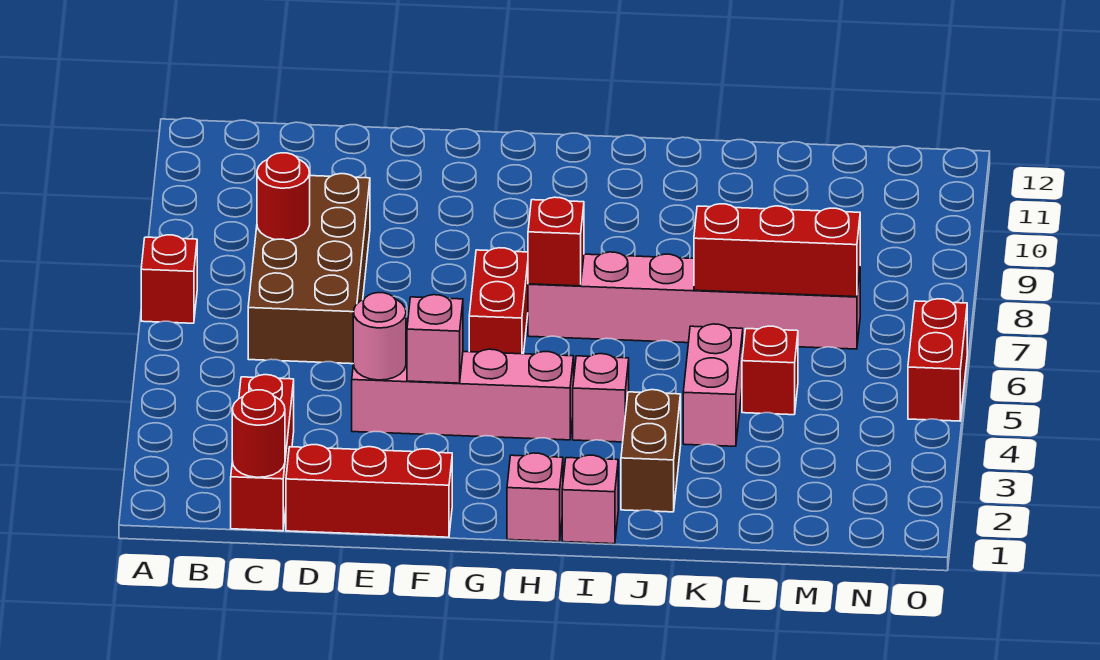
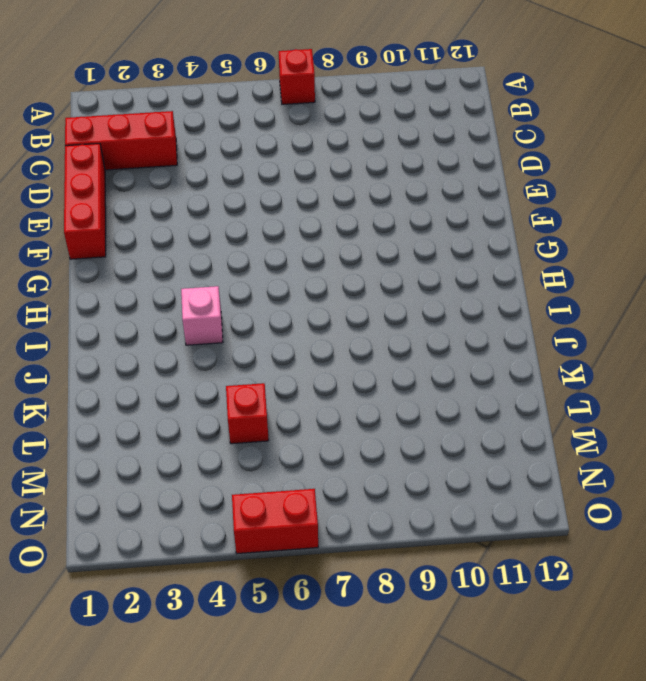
none -> brown 2x4 brick [248,174,370,364]
none -> pink 1x4 brick [352,349,574,440]
none -> red 1x2 brick [469,248,528,354]

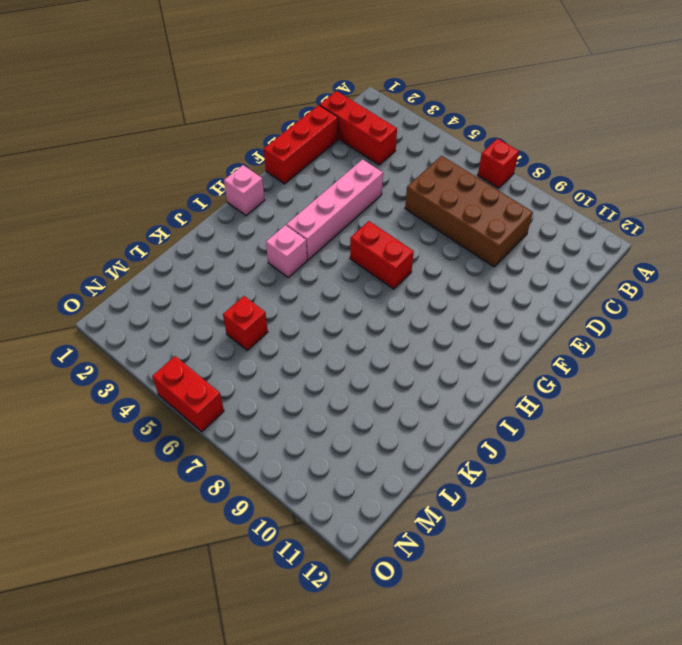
none -> pink 1x6 brick [528,252,860,349]
none -> pink 1x1 brick [562,455,618,544]
none -> brown 1x2 brick [621,390,681,512]

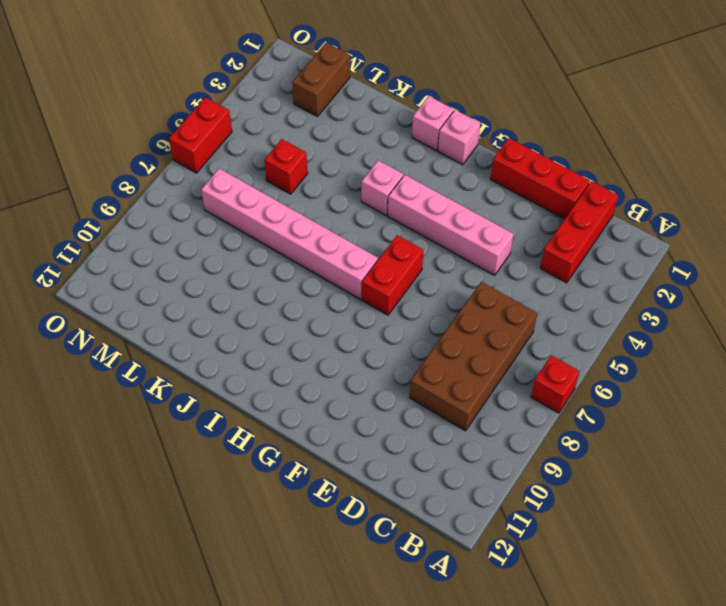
brown 1x2 brick [292,42,350,117] -> brown 1x2 brick moved to [621,390,681,512]
none -> pink 1x2 brick [683,324,743,446]
none -> red 1x1 round brick [232,390,285,477]
none -> red 1x1 round brick [257,153,310,240]

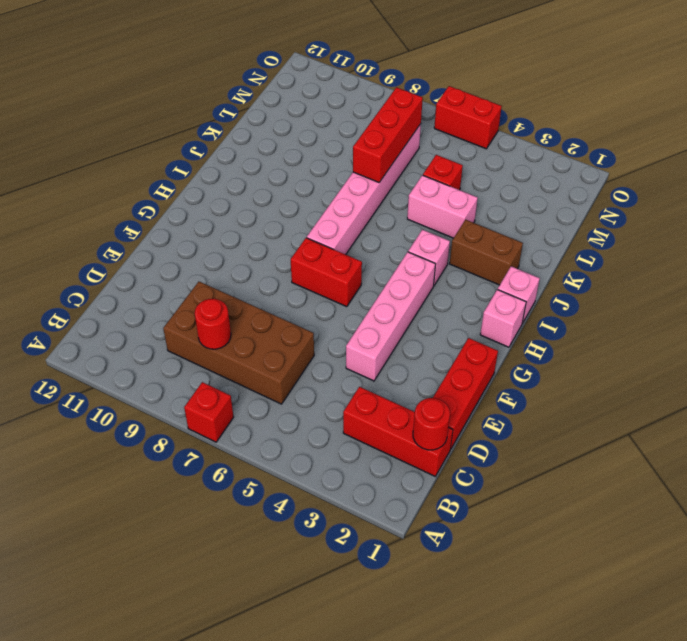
none -> pink 1x1 round brick [353,293,406,380]
none -> pink 1x1 brick [407,295,463,383]
none -> red 1x1 brick [528,197,584,286]

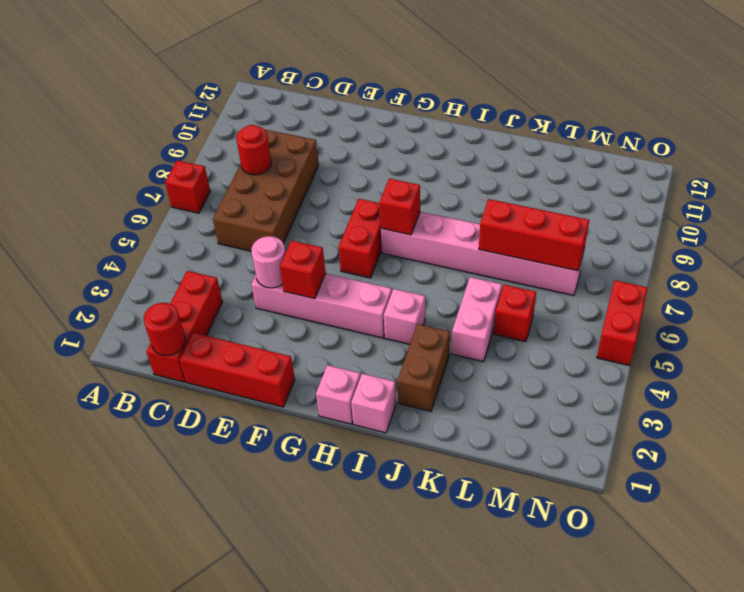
red 1x1 brick [280,241,326,299] -> pink 1x1 brick [407,295,463,383]

